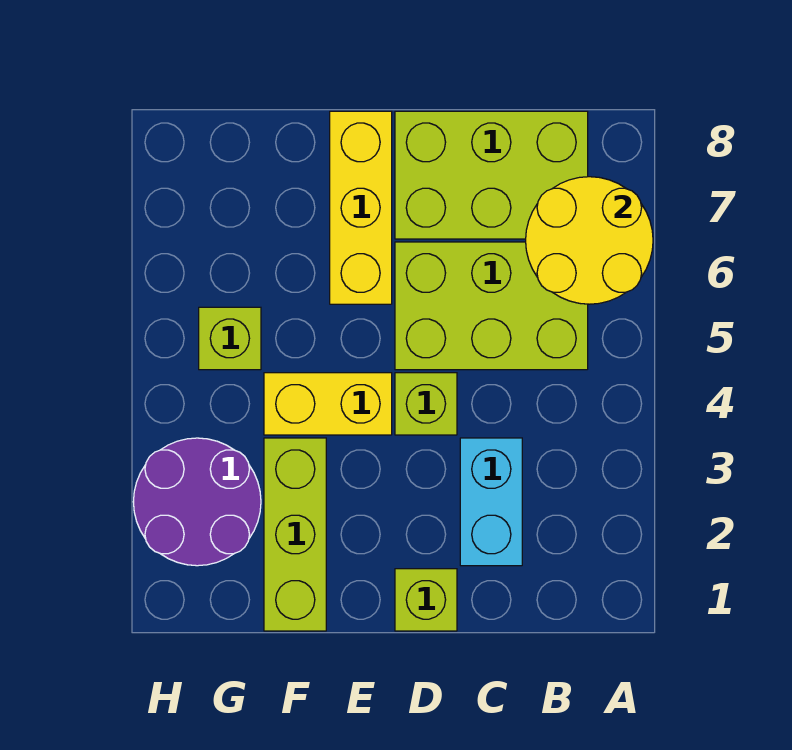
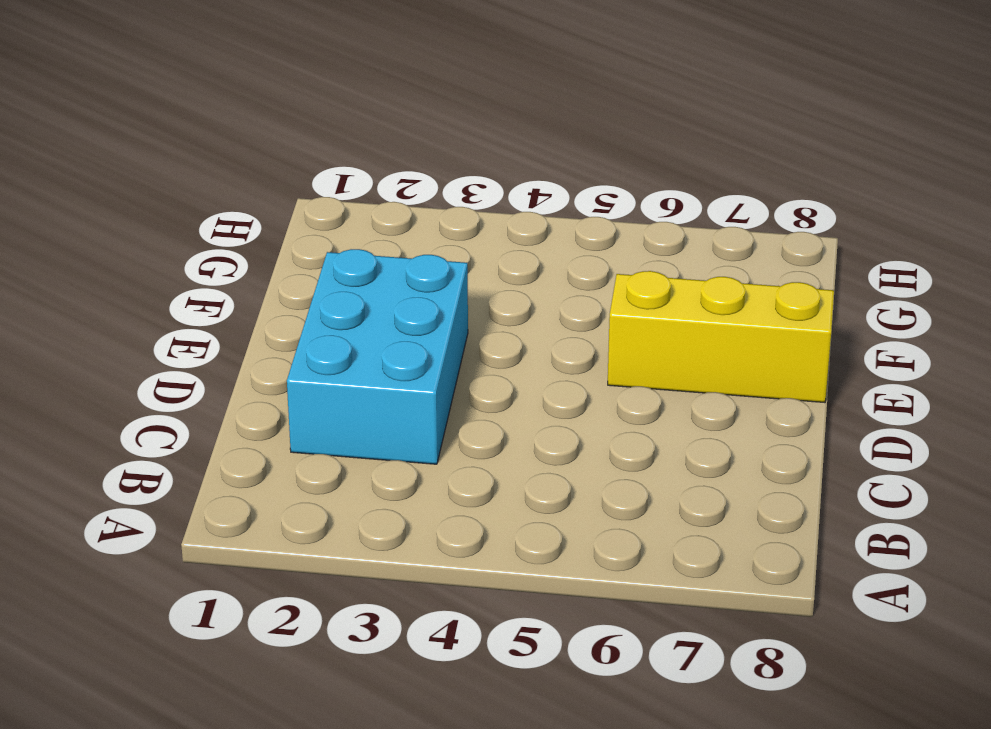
cyan 2x3 brick [287,249,468,464] -> cyan 1x2 brick [460,438,522,566]
none -> lime 2x3 brick [395,242,588,370]
none -> lime 2x3 brick [395,111,588,239]

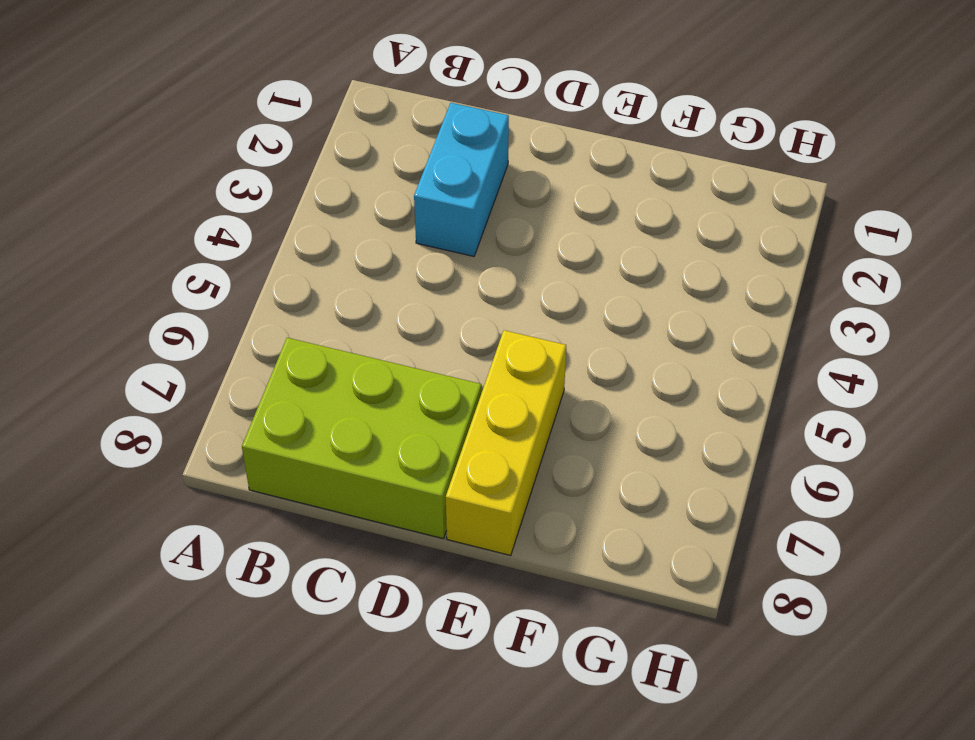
none -> lime 2x3 brick [395,242,588,370]
none -> lime 1x1 brick [395,569,457,631]

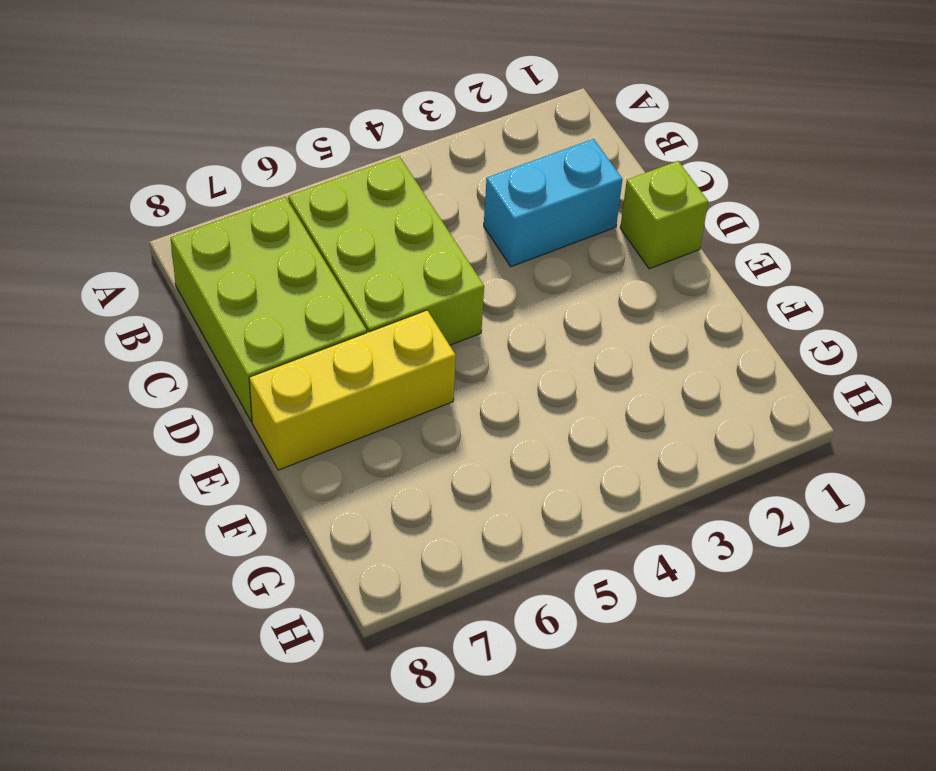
none -> lime 1x1 brick [395,373,457,435]
none -> yellow 1x2 brick [264,373,392,435]

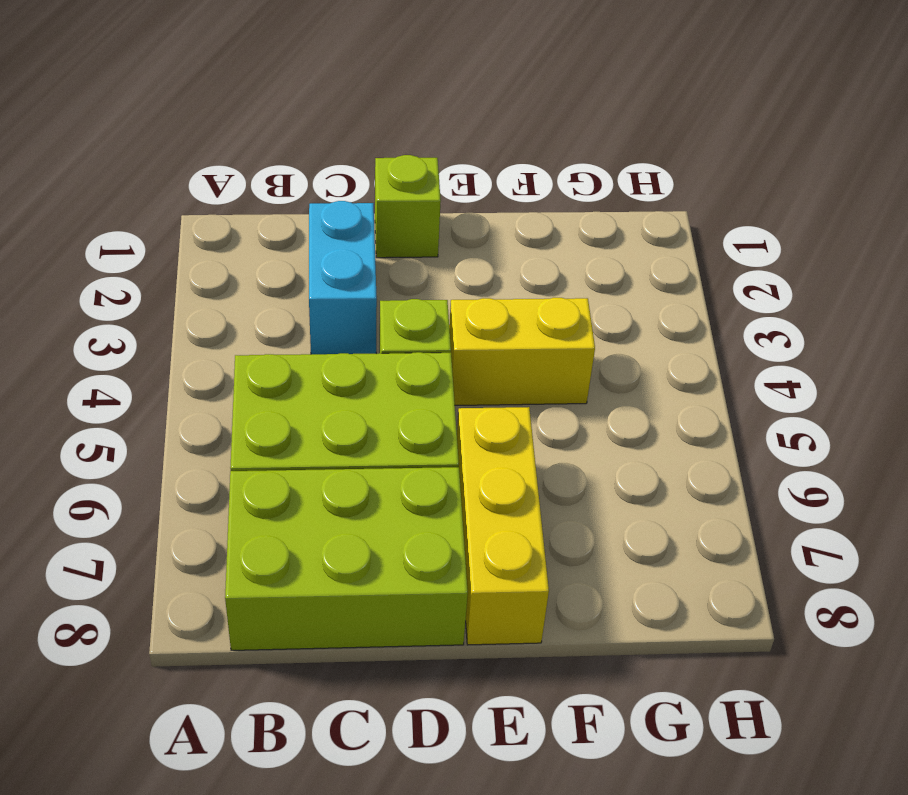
none -> lime 1x3 brick [264,438,326,631]
none -> purple 2x2 round brick [133,438,261,566]

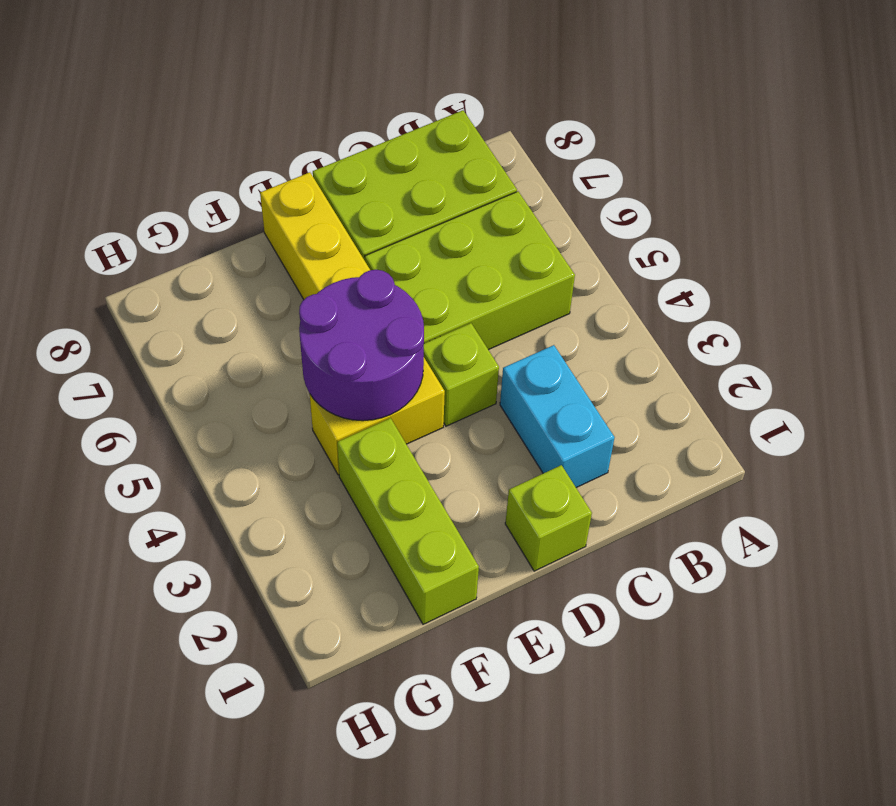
purple 2x2 round brick [299,270,424,421] -> purple 2x2 round brick moved to [133,438,261,566]
none -> lime 1x1 brick [199,307,261,370]
none -> yellow 2x2 round brick [526,177,653,304]

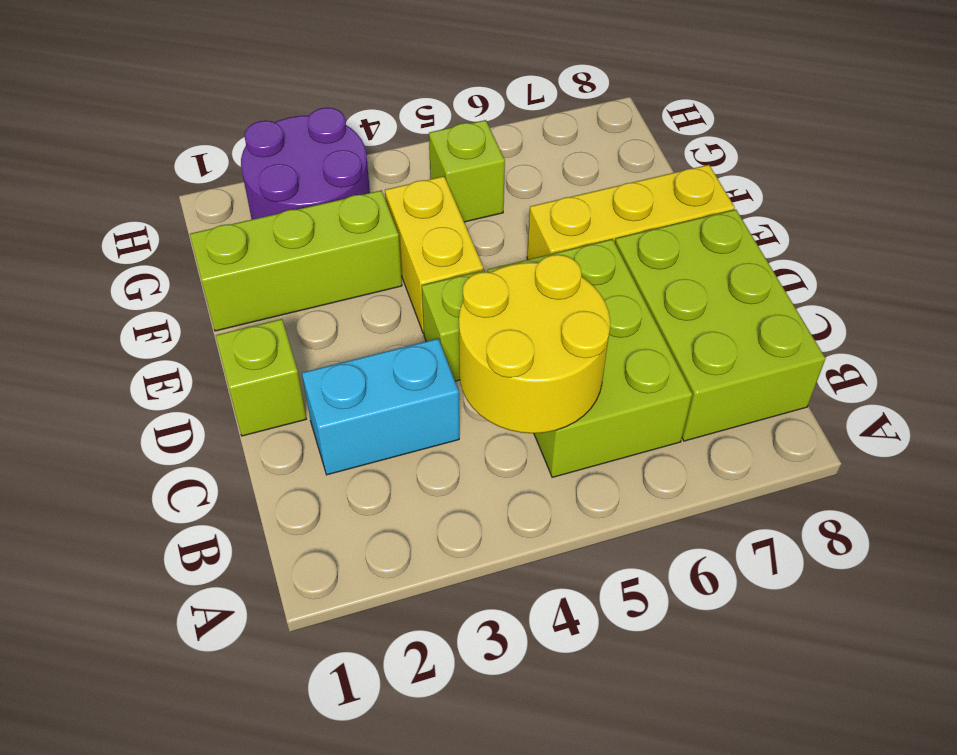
yellow 2x2 round brick [459,255,610,433] -> yellow 2x2 round brick moved to [526,177,653,304]

